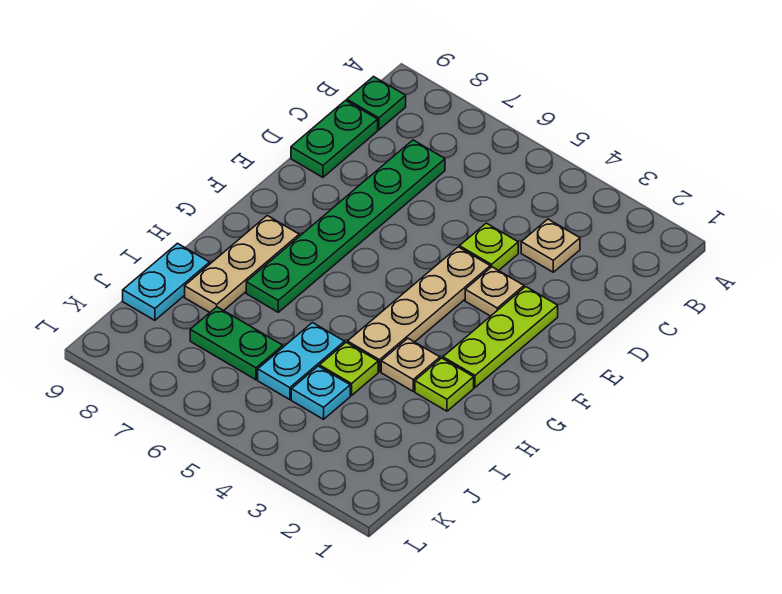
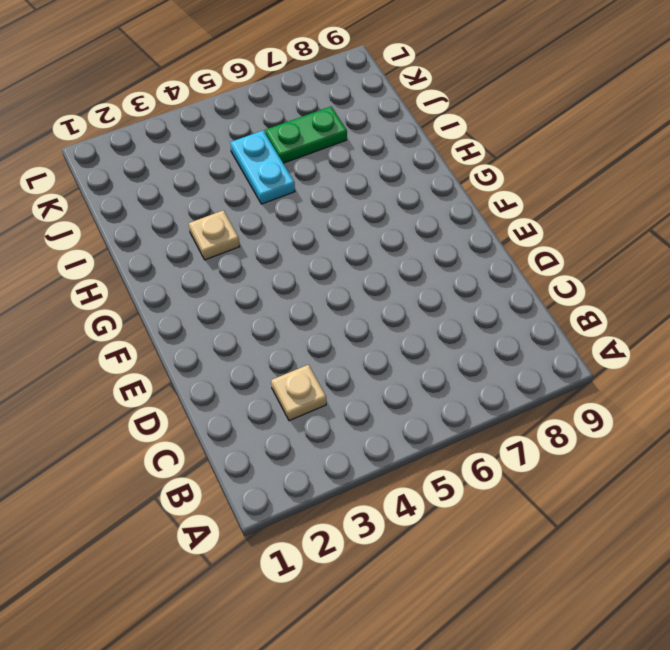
none -> green 1x1 plate [347,77,406,130]
none -> green 1x6 plate [246,140,445,312]
none -> green 1x2 plate [291,100,378,177]

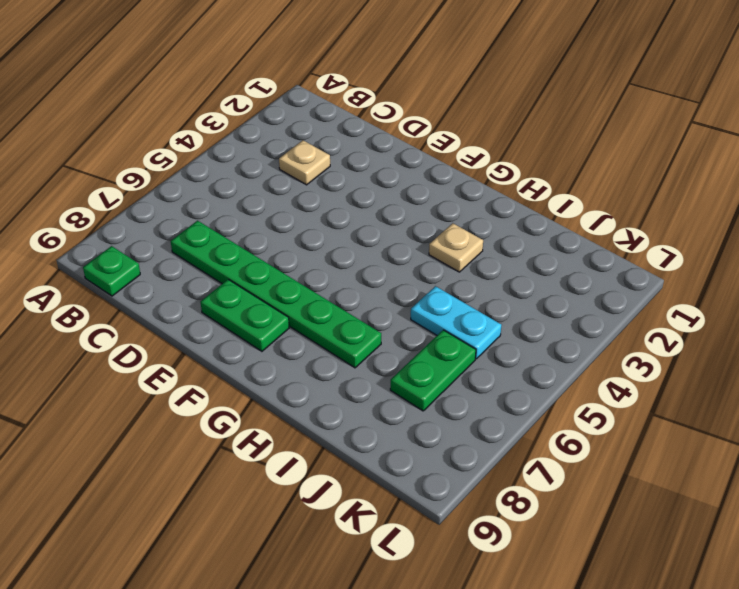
green 1x2 plate [201,279,289,351] -> green 1x2 plate moved to [291,100,378,177]
none -> lime 1x1 plate [460,223,518,270]
none -> lime 1x3 plate [443,287,558,387]
none -> tan 1x1 plate [465,267,524,316]

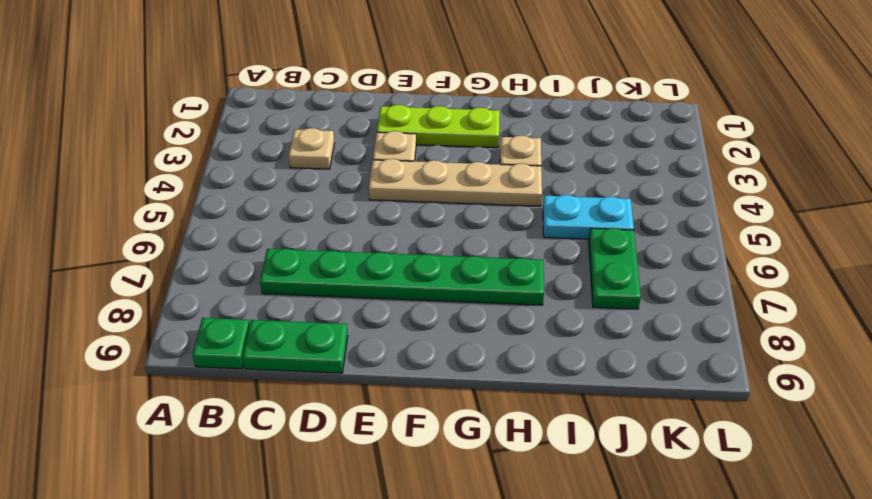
none -> lime 1x1 plate [460,223,518,270]
none -> tan 1x3 plate [185,216,299,312]
none -> lime 1x1 plate [415,358,474,411]

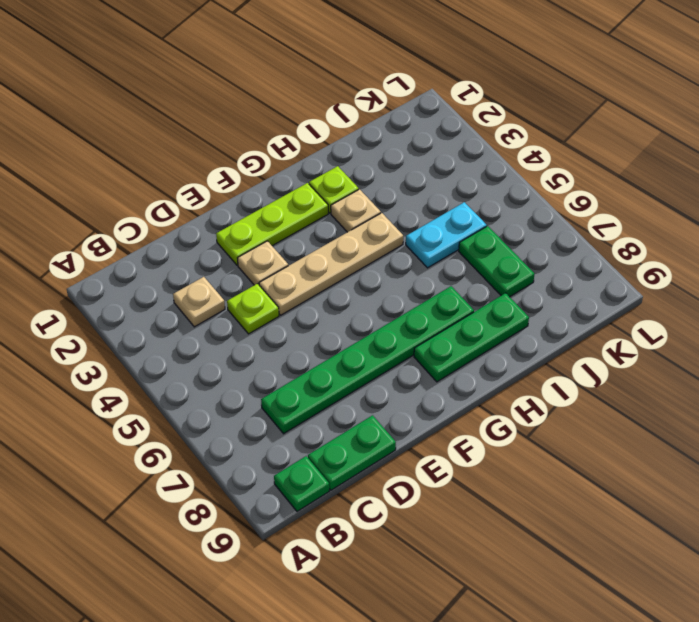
green 1x3 plate [414,293,529,382] -> tan 1x3 plate [185,216,299,312]
none -> lime 1x1 plate [319,342,378,395]
none -> cyan 1x2 plate [123,243,210,320]
none -> cyan 1x1 plate [291,366,350,419]

